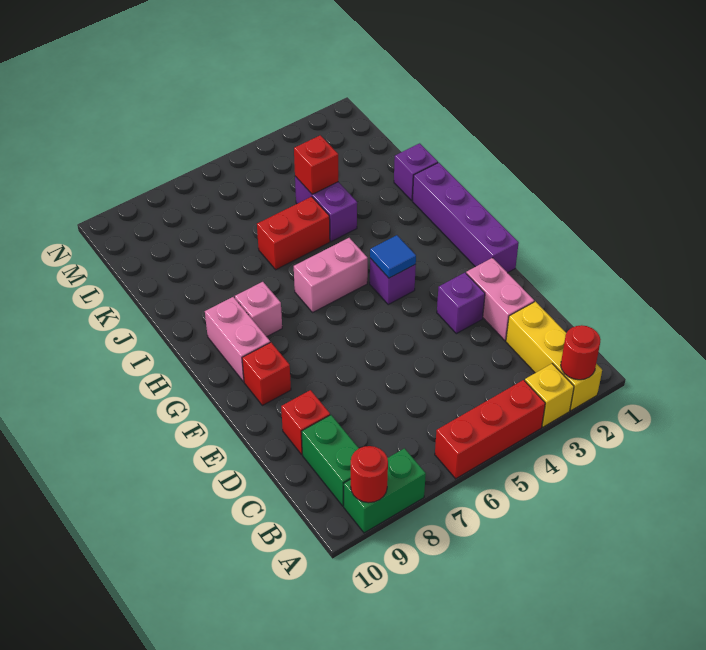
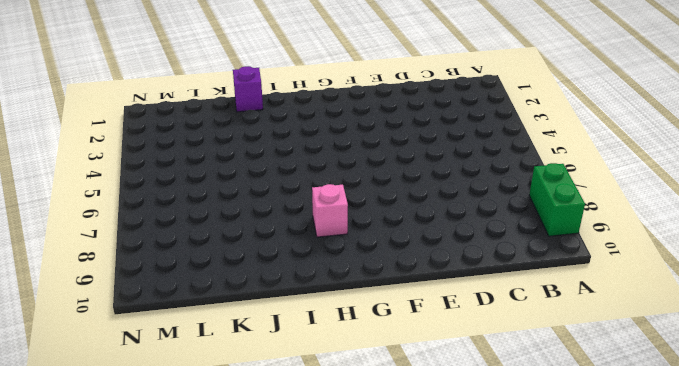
none -> yellow 1x3 brick [506,302,602,411]
none -> yellow 1x1 brick [525,364,574,427]
none -> red 1x3 brick [435,380,545,479]

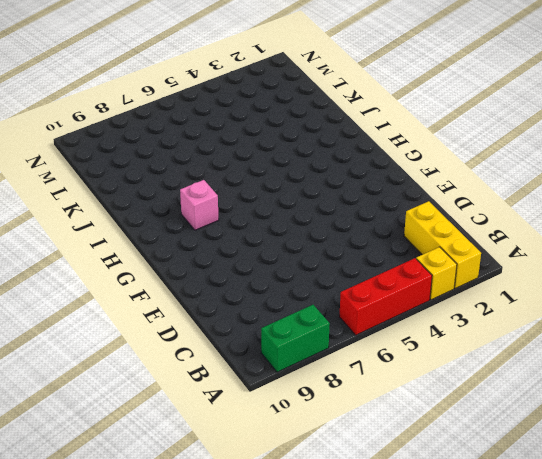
none -> green 1x2 brick [301,415,359,506]
none -> pink 1x2 brick [466,258,534,341]
none -> red 1x1 brick [281,390,330,454]

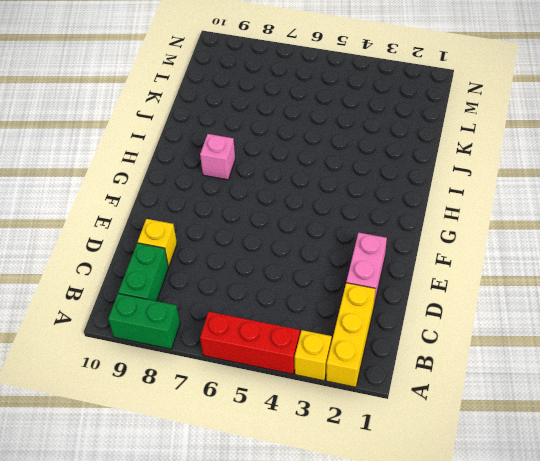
yellow 1x1 brick [138,219,177,267] -> red 1x1 brick [281,390,330,454]
none -> purple 1x1 brick [437,273,485,334]
none -> purple 1x4 brick [413,163,519,273]
none -> red 1x1 brick [242,342,291,405]

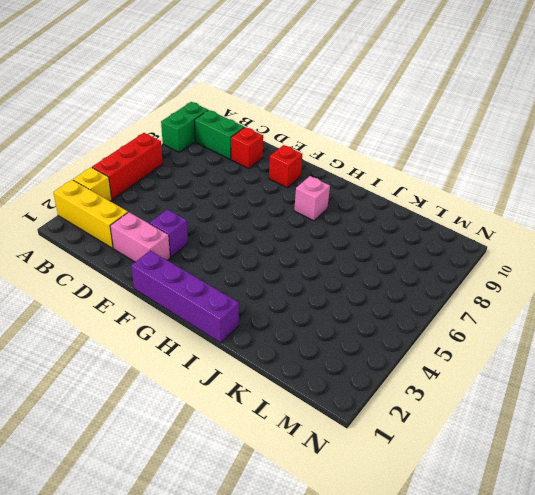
none -> purple 1x1 brick [370,258,416,304]
none -> pink 1x2 brick [205,297,270,382]
none -> pink 1x2 brick [294,238,368,312]

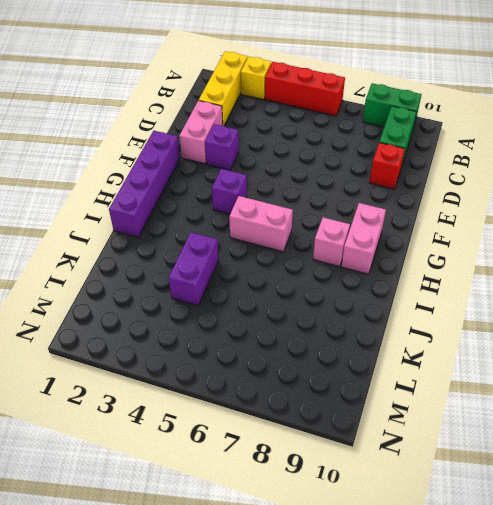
none -> red 1x1 brick [242,342,291,405]
none -> purple 1x1 brick [394,143,438,200]
none -> red 1x2 brick [257,197,330,270]

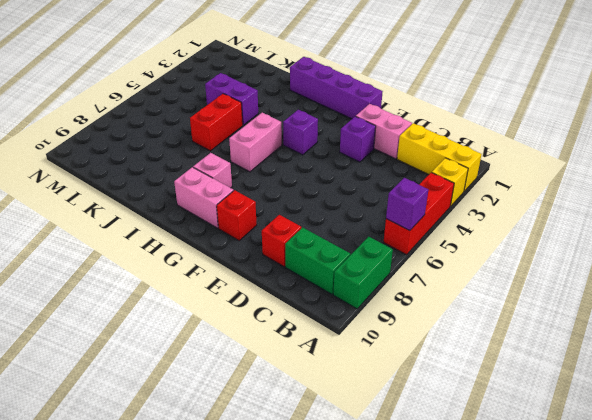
purple 1x1 brick [386,178,428,231] -> purple 1x1 brick moved to [394,143,438,200]
none -> red 1x1 round brick [561,325,601,380]
none -> red 1x1 round brick [351,446,388,503]
none -> blue 1x1 tile [370,235,416,278]

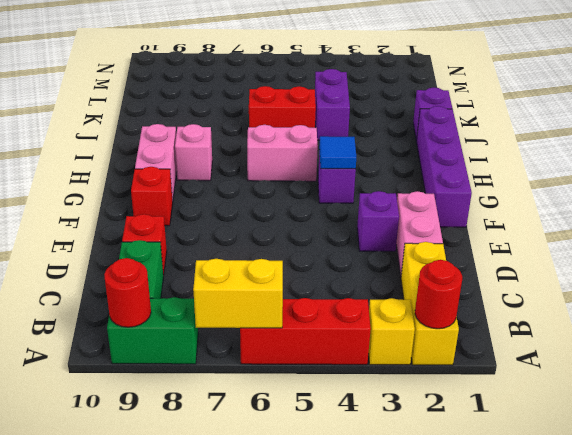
yellow 1x2 brick [193,259,283,328] -> none
none -> red 1x1 brick [294,135,338,194]

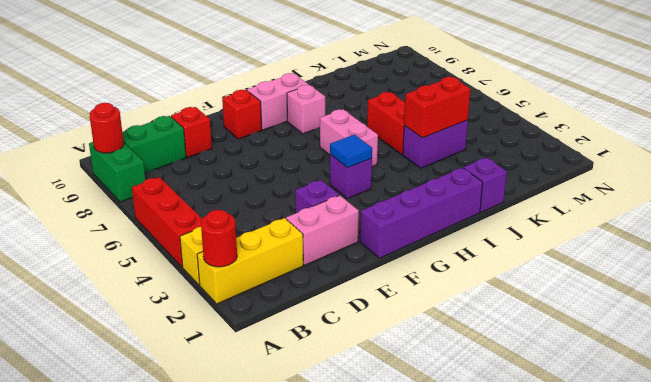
red 1x2 brick [404,77,471,138] -> red 1x1 brick [294,135,338,194]

